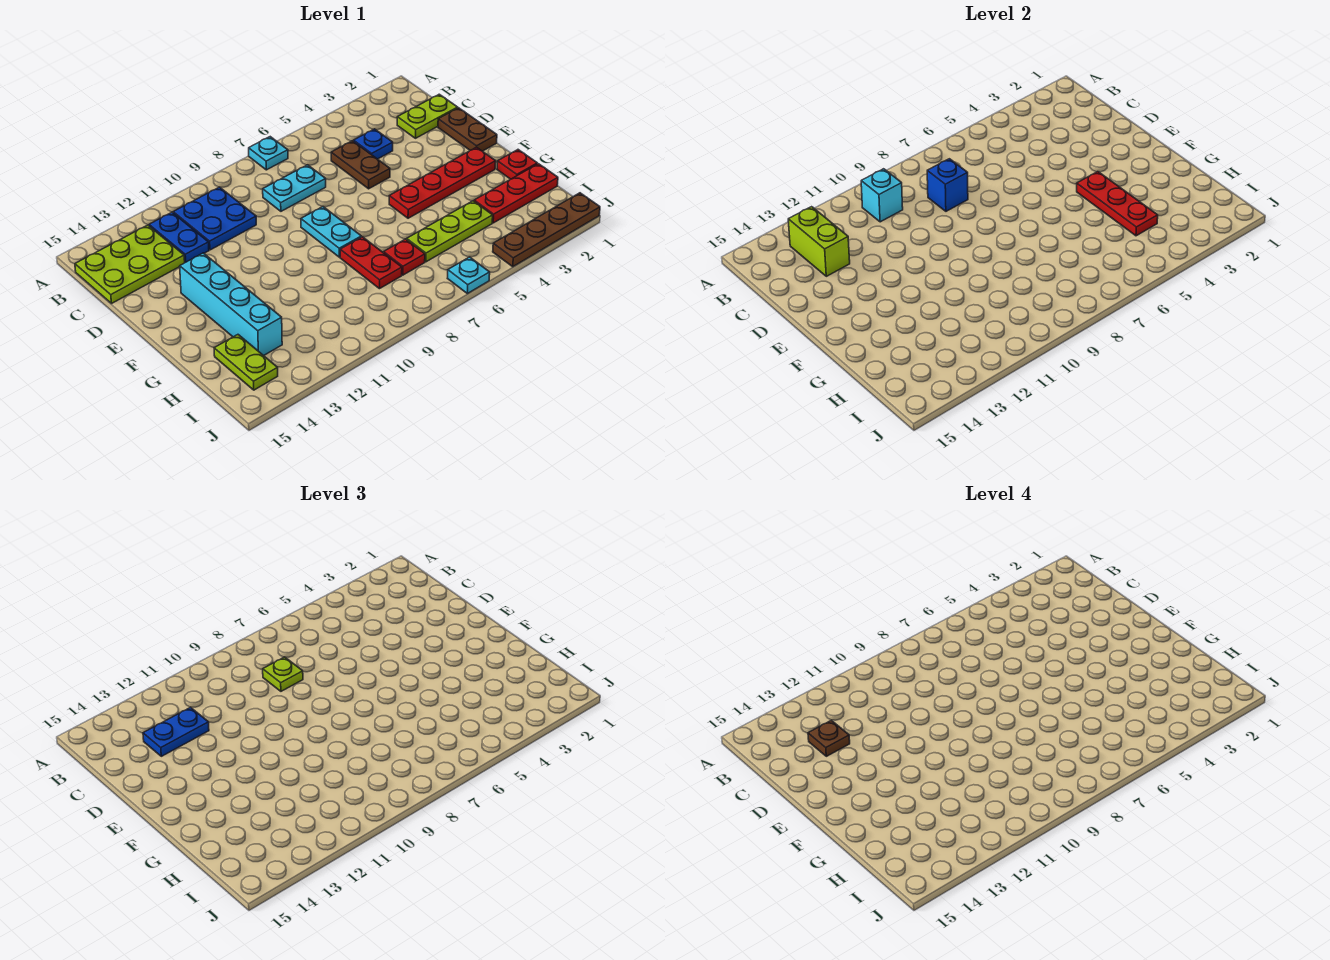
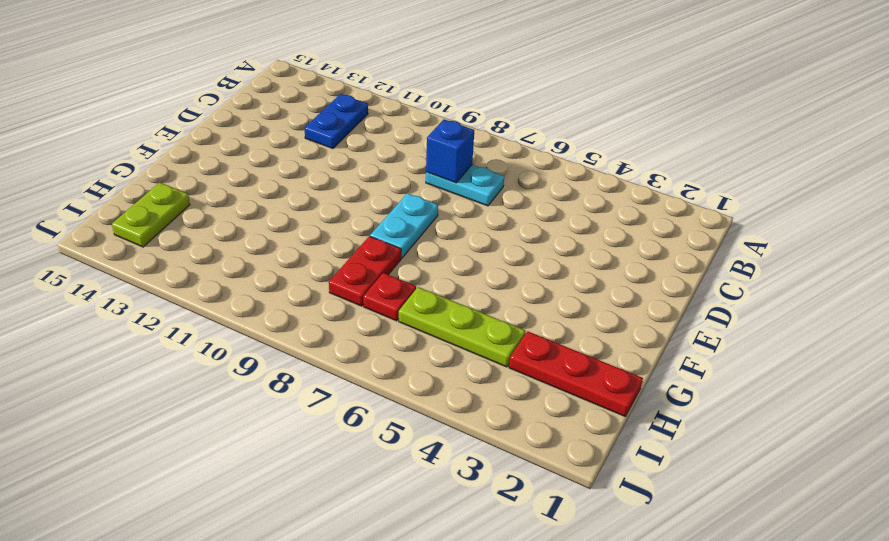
none -> cyan 1x1 plate [249,137,288,170]
none -> blue 2x2 plate [173,187,256,250]
none -> lime 2x3 plate [75,225,185,303]

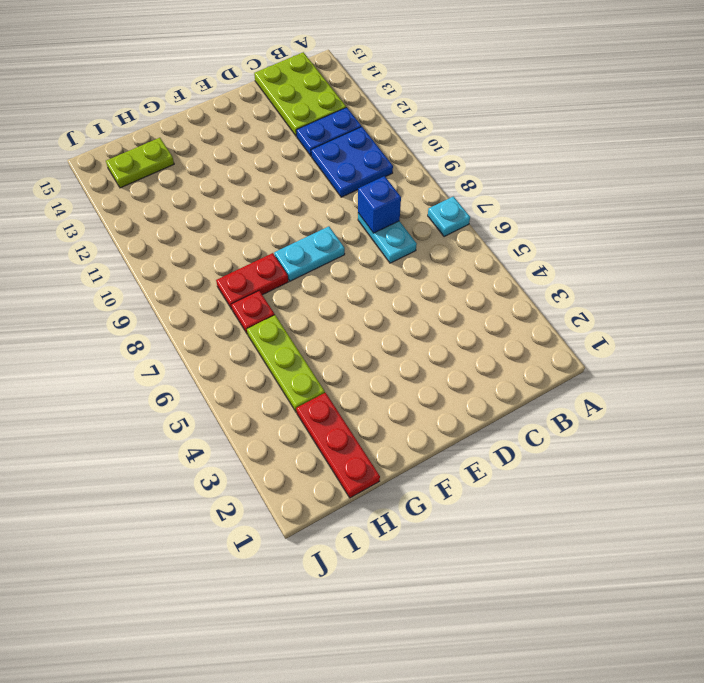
none -> lime 1x2 plate [397,94,458,138]
none -> blue 1x1 plate [354,129,393,159]
none -> brown 1x2 plate [331,141,390,189]

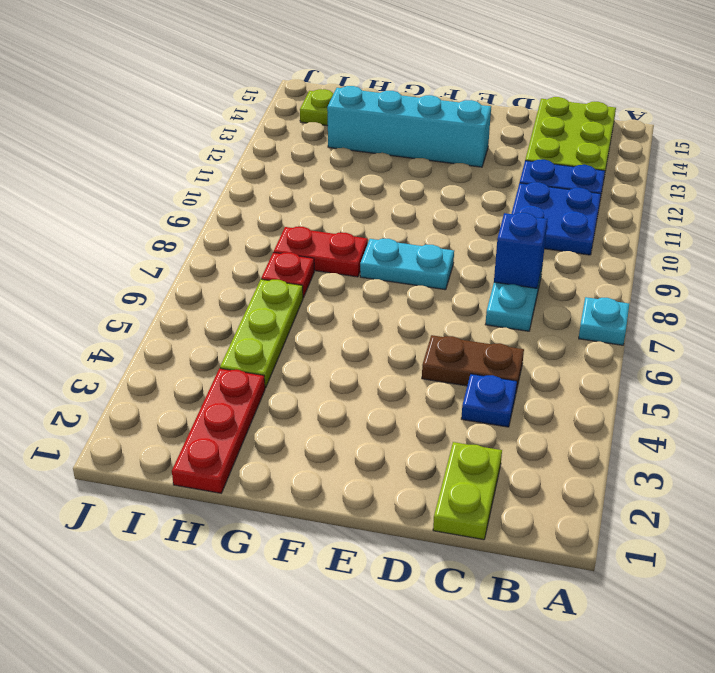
none -> brown 1x2 plate [438,108,497,151]
none -> red 1x4 plate [389,147,496,218]
none -> red 1x1 plate [497,150,537,179]

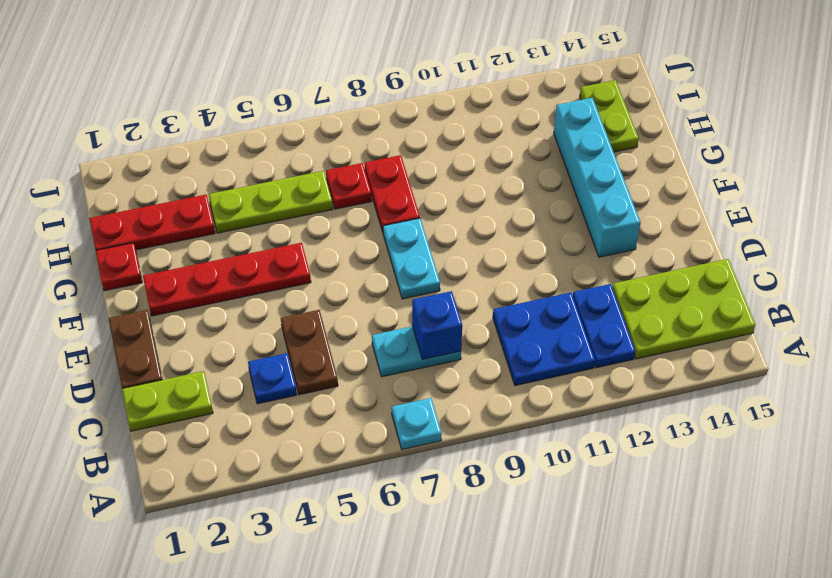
none -> brown 1x4 plate [493,193,600,267]
none -> cyan 1x1 plate [447,257,490,294]
none -> cyan 1x1 brick [861,169,903,222]

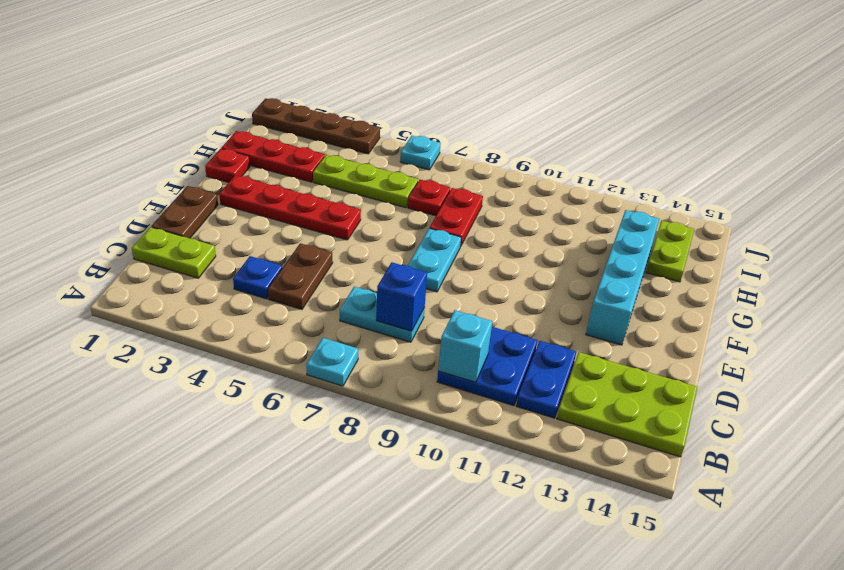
none -> lime 1x2 brick [788,207,850,276]
none -> red 1x3 plate [1077,172,1158,236]
none -> lime 1x1 plate [263,657,303,691]

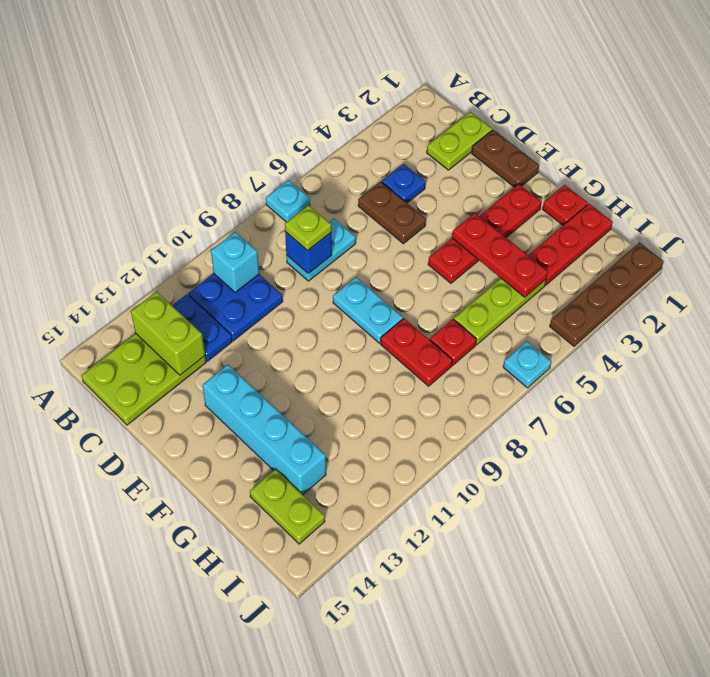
none -> blue 1x2 plate [143,707,209,756]
none -> brown 1x1 plate [808,720,850,756]

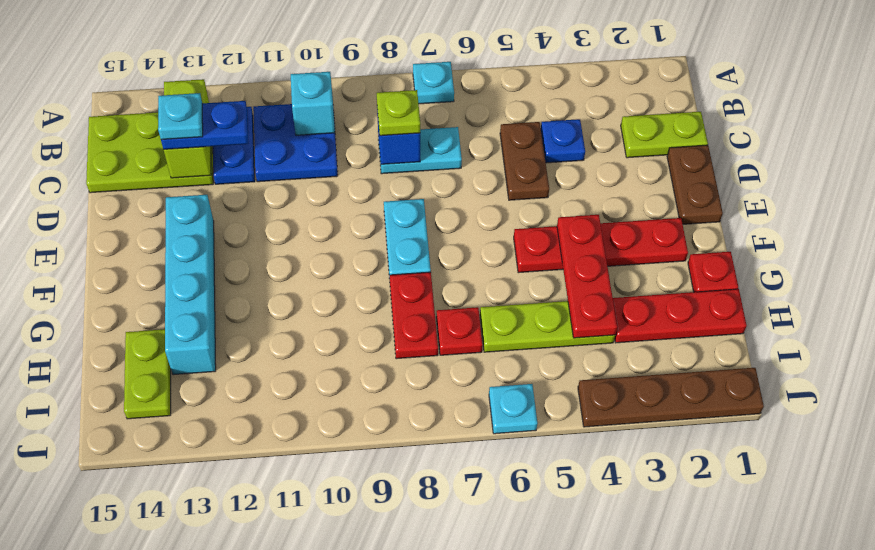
cyan 1x1 plate [158,93,203,140] -> brown 1x1 plate [808,720,850,756]

